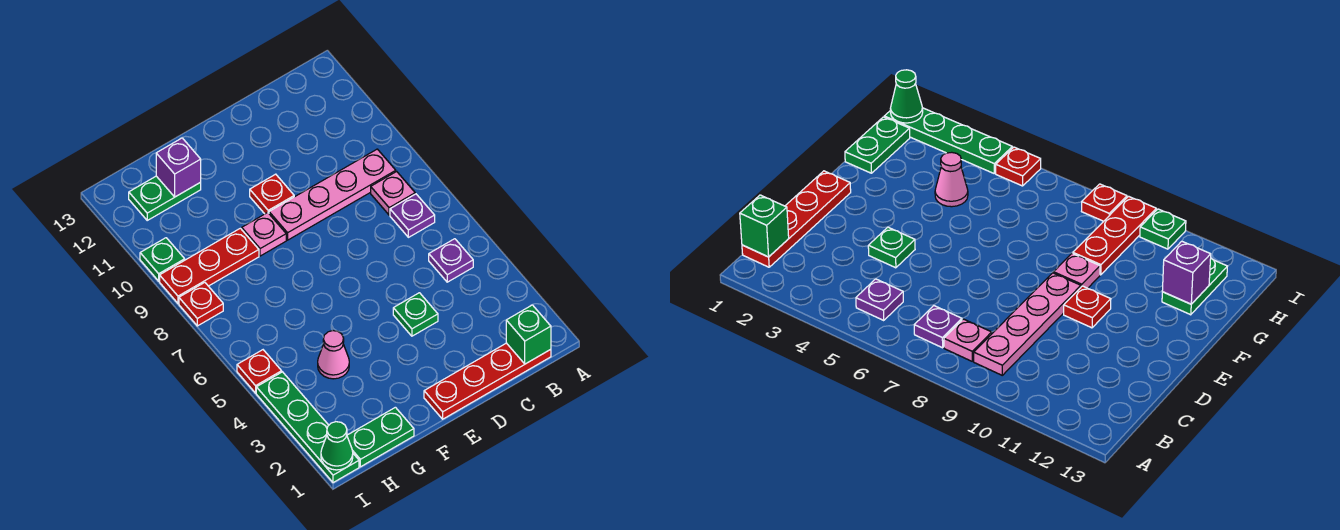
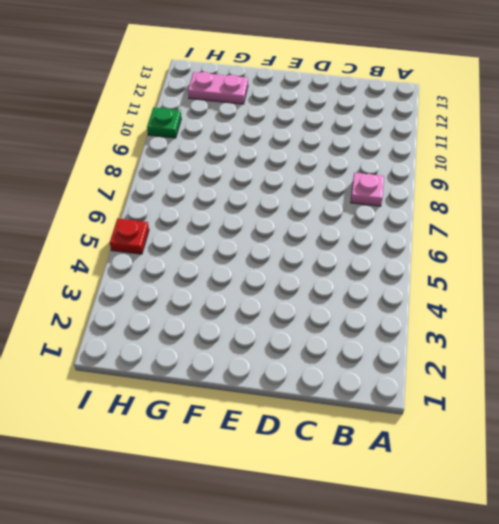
pink 1x2 plate [188,72,248,104] -> green 1x2 plate [129,176,201,220]
none -> red 1x4 plate [424,343,551,419]
none -> purple 1x1 plate [429,239,473,282]
none -> purple 1x1 plate [390,194,435,237]

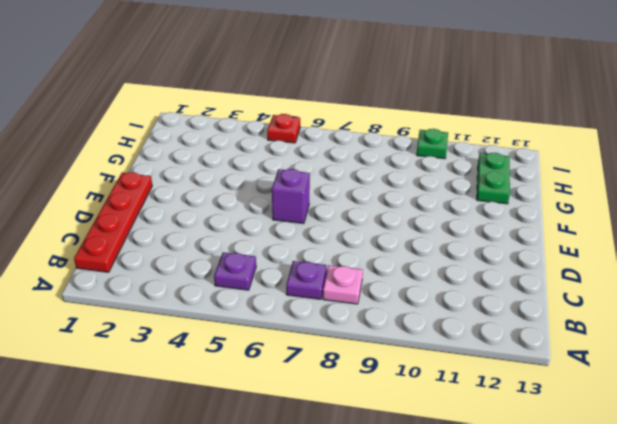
purple 1x1 brick [272,169,310,224] -> purple 1x1 brick moved to [156,138,201,197]
none -> pink 1x4 plate [269,149,396,240]
none -> green 1x1 plate [393,293,438,336]
none -> red 1x1 plate [250,174,294,214]

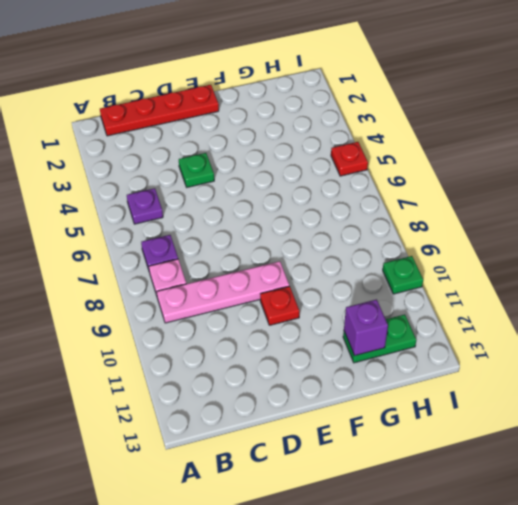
none -> pink 1x1 plate [242,213,286,256]
none -> green 1x2 plate [347,407,414,467]
none -> pink 1x1 cone [318,331,349,379]

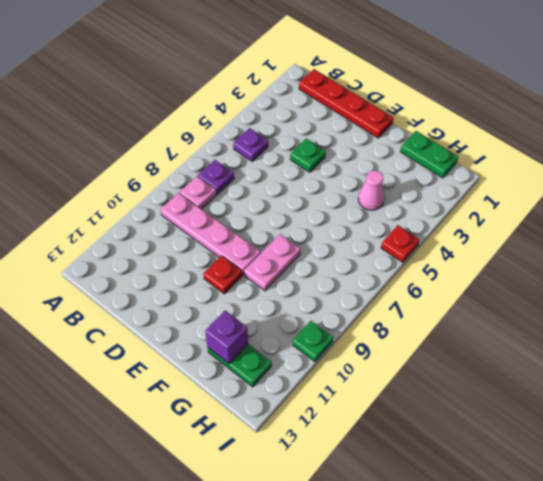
pink 1x2 plate [244,234,301,291] -> pink 1x1 plate [242,213,286,256]
none -> red 1x3 plate [160,228,259,303]
none -> green 1x4 plate [256,372,359,483]
none -> red 1x1 plate [179,283,223,326]

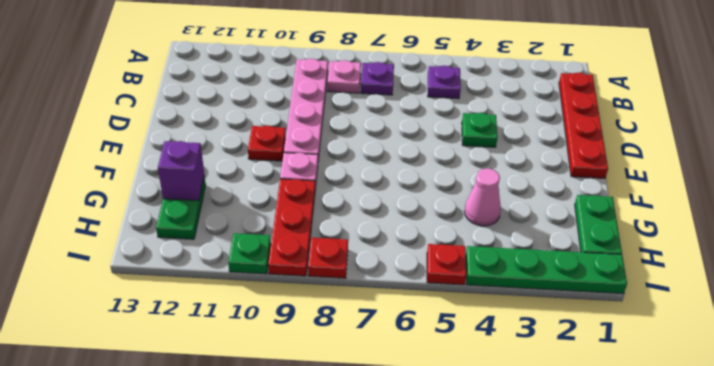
none -> green 1x1 brick [506,305,551,364]
none -> green 1x1 cone [321,422,353,470]

